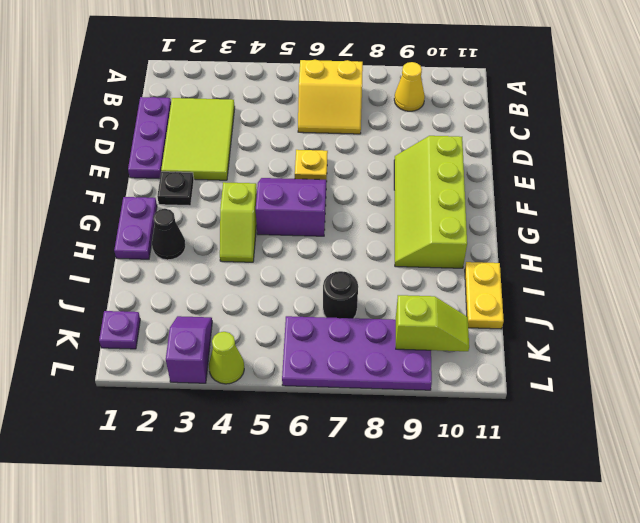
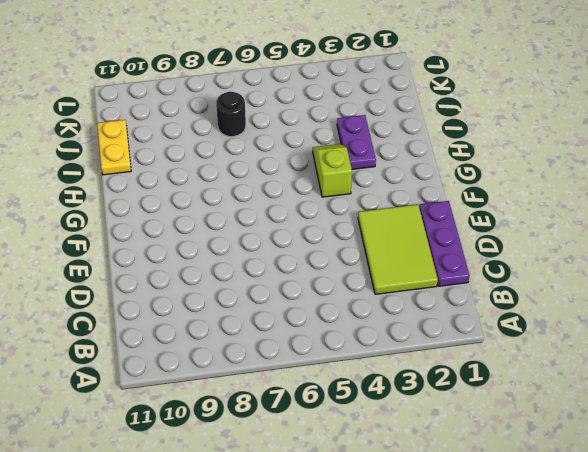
purple 1x2 plate [337,115,376,169] -> purple 1x2 plate moved to [114,197,157,259]
none -> yellow 2x2 slope [298,60,363,134]
none -> yellow 1x1 cone [394,62,425,111]
none -> yellow 1x1 plate [295,150,328,182]

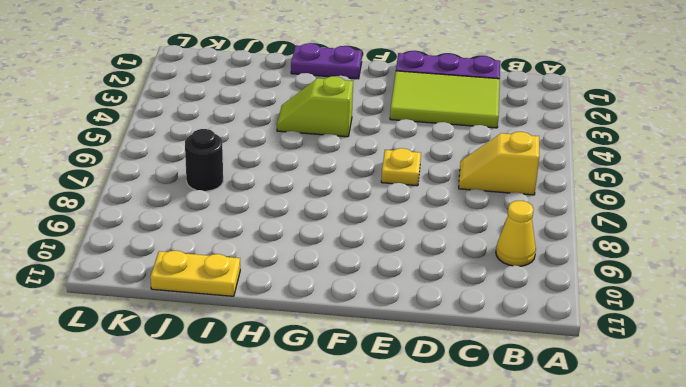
yellow 1x2 slope [459,132,539,195] -> yellow 2x2 slope [298,60,363,134]
none -> lime 2x4 slope [394,136,467,268]
none -> black 1x1 plate [157,172,194,206]
none -> purple 2x2 slope [256,178,326,236]

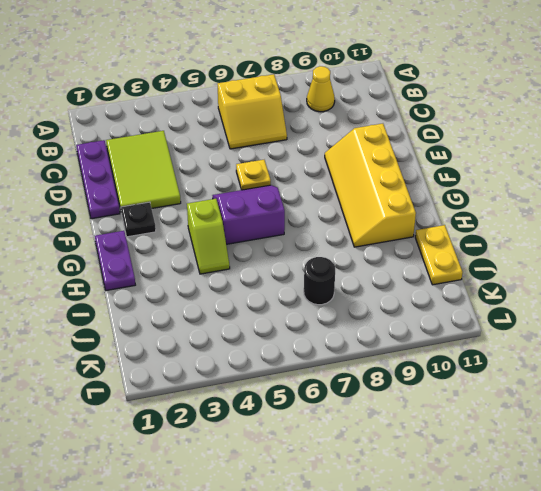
yellow 2x4 slope [325,124,416,247] -> lime 2x4 slope [394,136,467,268]
none -> black 1x1 cone [152,209,186,260]
none -> purple 1x1 plate [99,311,140,349]
none -> purple 1x2 slope [166,316,212,383]

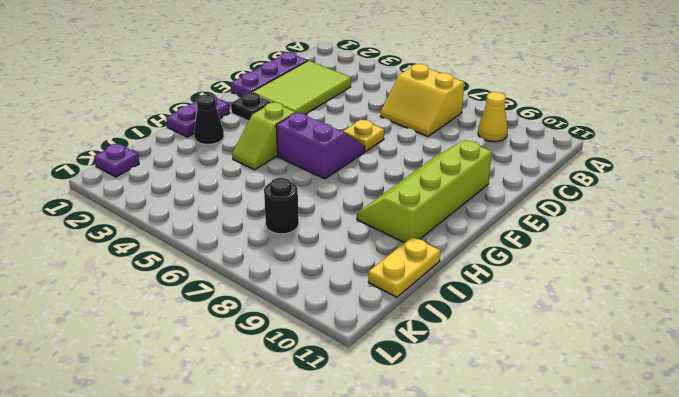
none -> purple 1x2 slope [166,316,212,383]
none -> purple 2x4 plate [282,316,432,390]
none -> lime 1x1 cone [209,332,244,384]

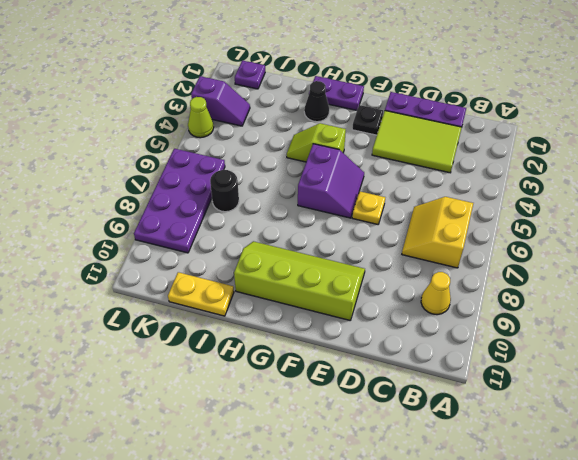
none -> lime 1x2 slope [396,295,469,351]

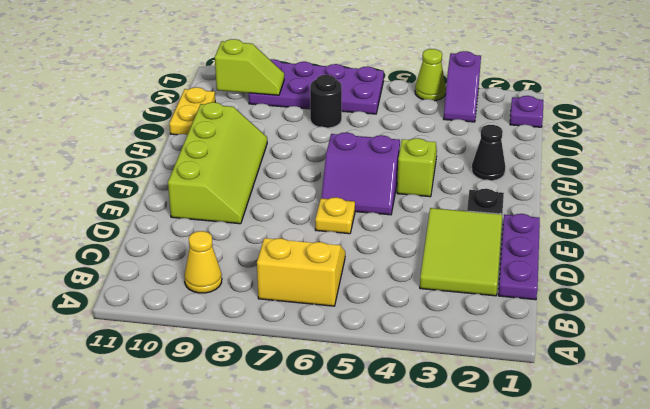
lime 1x2 slope [215,39,284,95] -> lime 1x2 slope turned to [396,295,469,351]
none -> purple 1x2 plate [114,197,157,259]

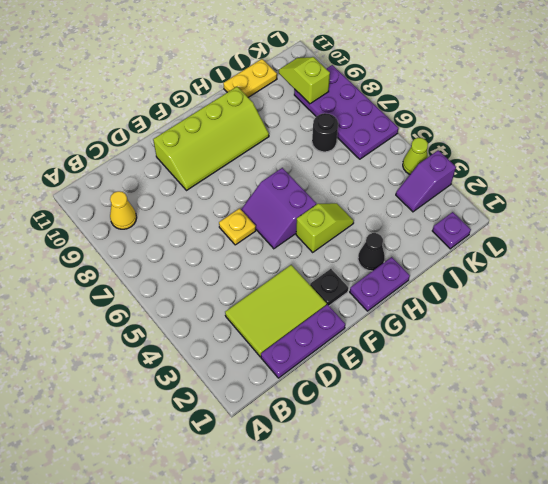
none -> yellow 2x2 slope [298,60,363,134]

